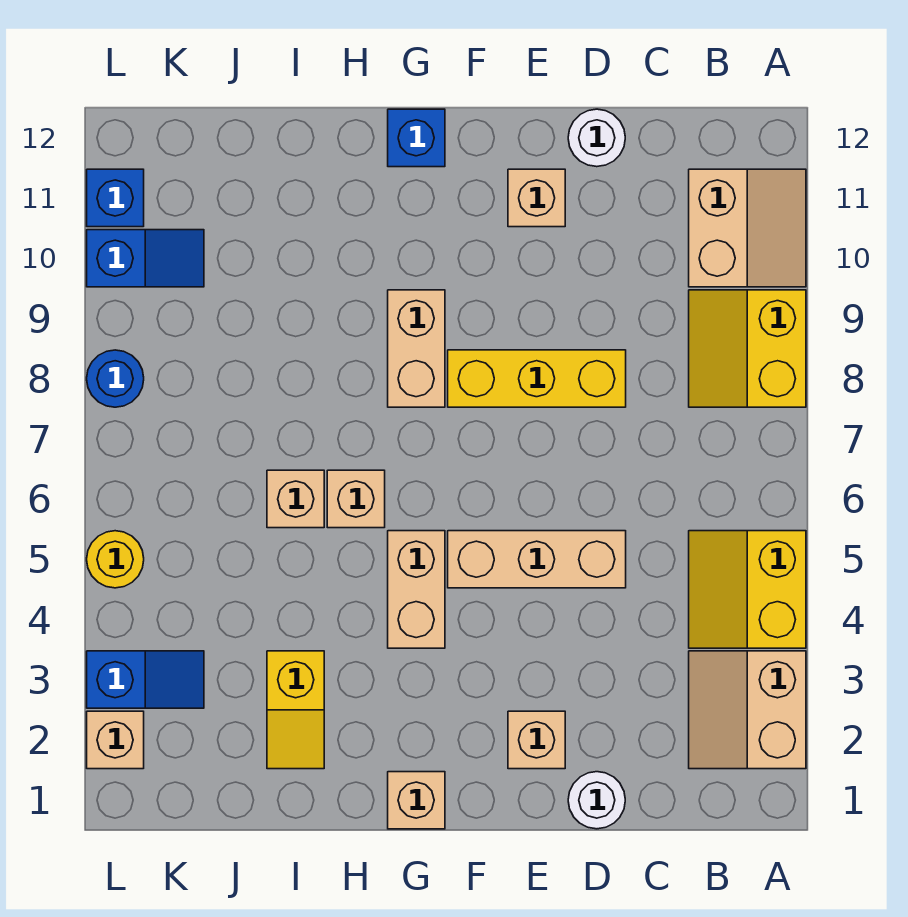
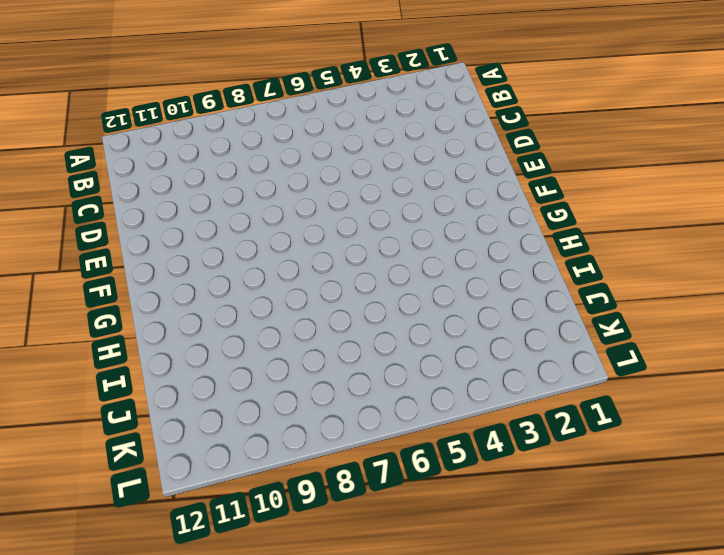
none -> tan 2x2 slope [689,651,806,769]
none -> yellow 2x2 slope [689,531,806,648]
none -> yellow 2x2 slope [689,290,806,407]

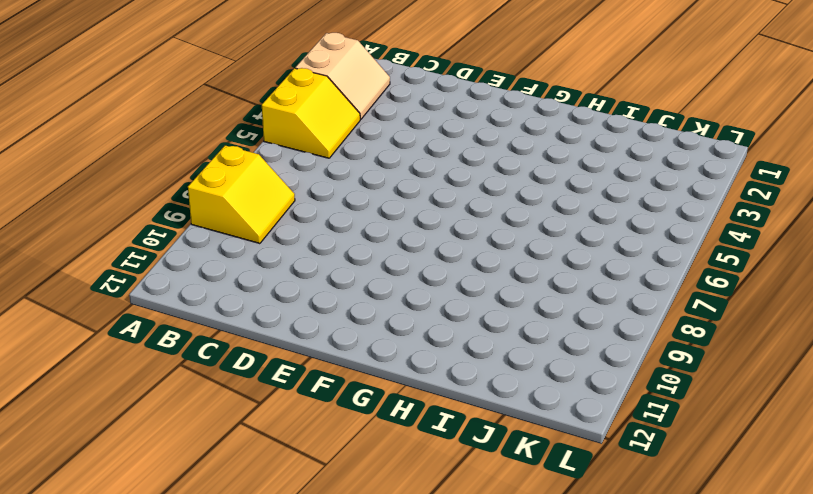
none -> tan 2x2 slope [689,169,806,287]
none -> white 1x1 round brick [568,772,625,829]
none -> tan 1x3 brick [448,531,626,588]

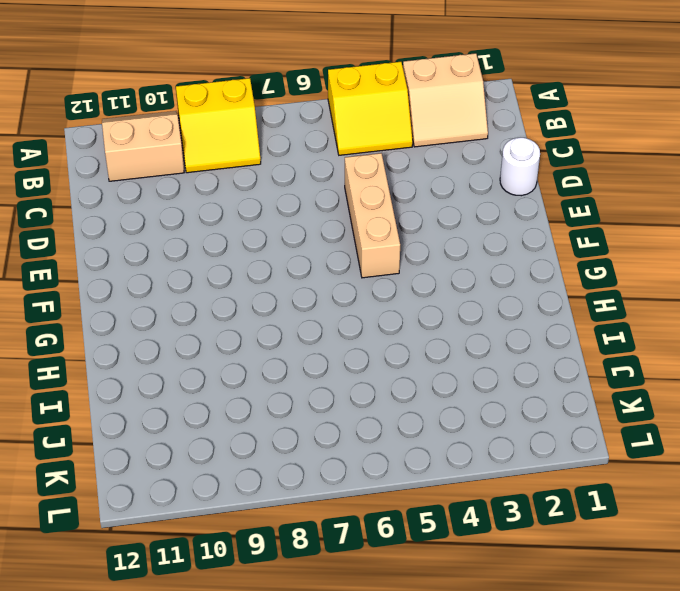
none -> yellow 1x3 brick [448,350,626,407]
none -> white 1x1 round brick [568,109,625,167]
none -> tan 1x1 brick [508,711,565,769]

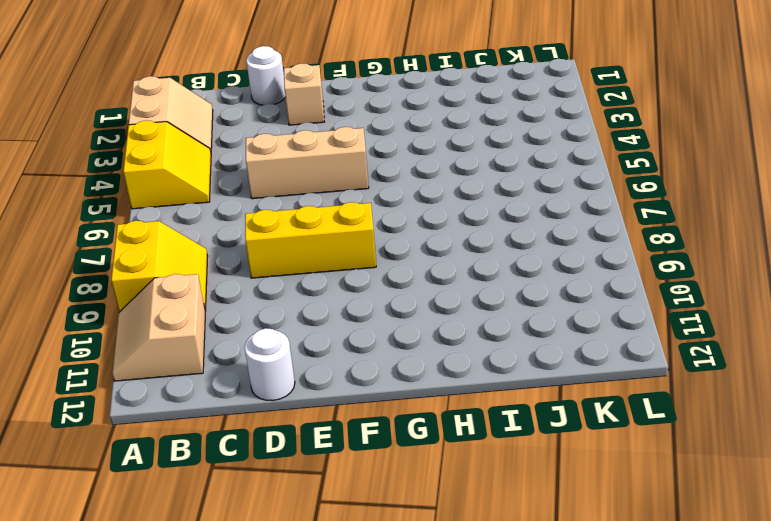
none -> tan 1x1 brick [508,169,565,227]
none -> tan 1x1 brick [388,772,445,829]
none -> tan 1x2 brick [388,531,445,648]

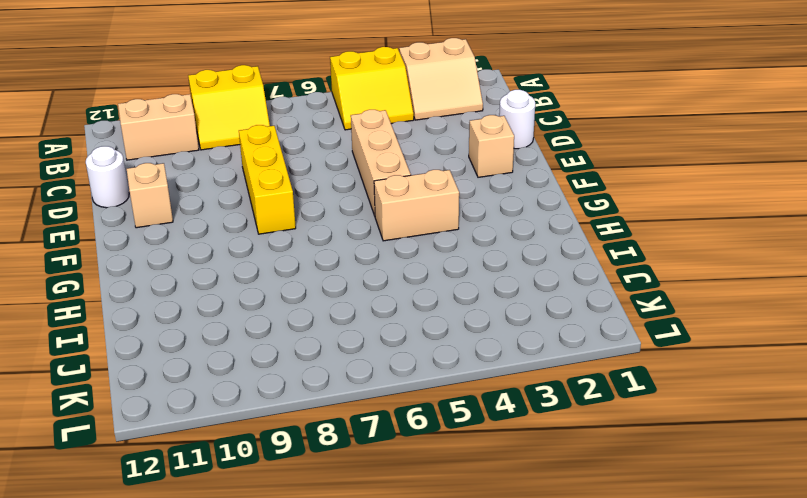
none -> tan 1x1 brick [388,772,445,829]
none -> tan 1x2 brick [388,290,445,407]
none -> blue 1x1 brick [388,109,445,167]

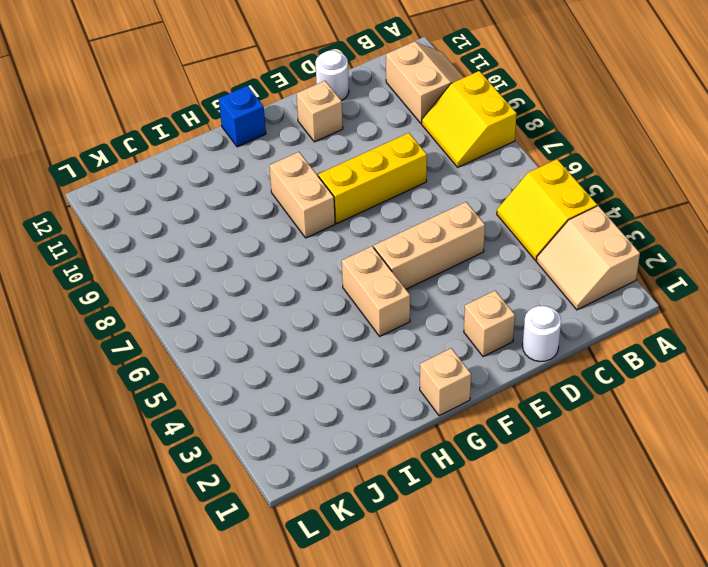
none -> tan 1x1 brick [327,470,385,528]
none -> yellow 1x2 slope [267,651,324,769]
none -> tan 1x1 brick [267,470,324,528]

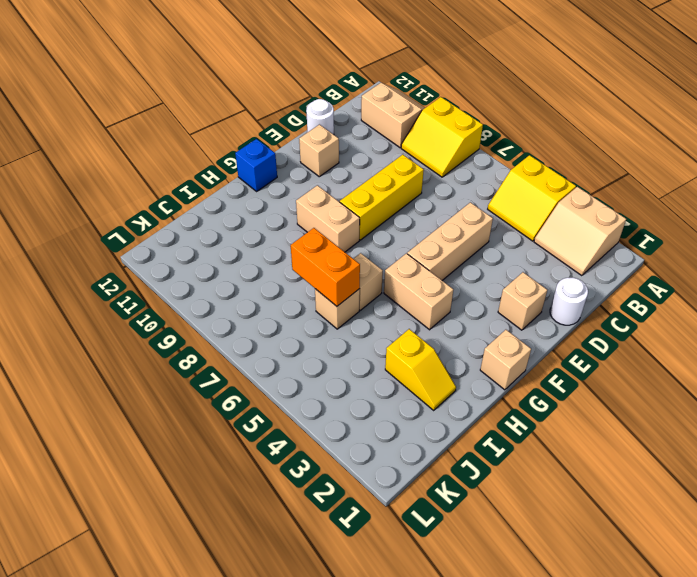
orange 1x2 brick [291,228,360,306] -> none
none -> blue 1x2 slope [87,651,204,708]
none -> blue 1x2 slope [87,230,204,287]
none -> tan 1x1 brick [87,711,144,769]

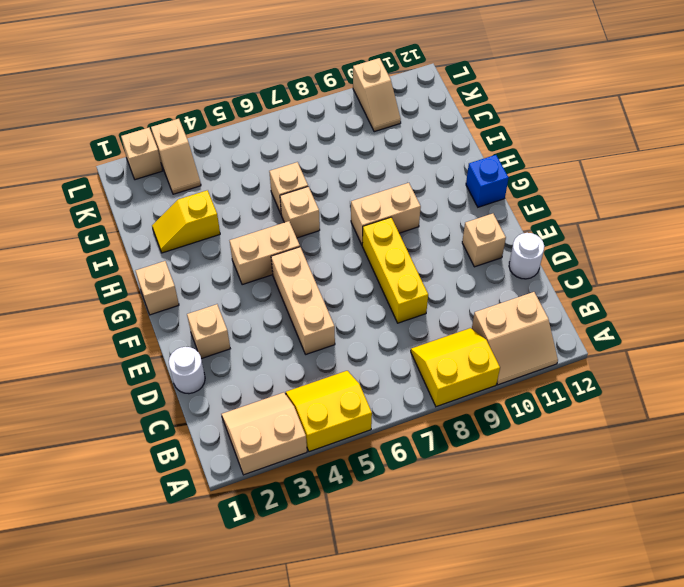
tan 1x2 slope [151,119,201,194] -> blue 1x2 slope [87,651,204,708]
tan 1x2 slope [353,58,401,132] -> blue 1x2 slope [87,230,204,287]
none -> yellow 1x1 round brick [87,531,144,588]
none -> blue 1x1 round brick [87,350,144,407]
none -> blue 1x1 brick [87,169,144,227]

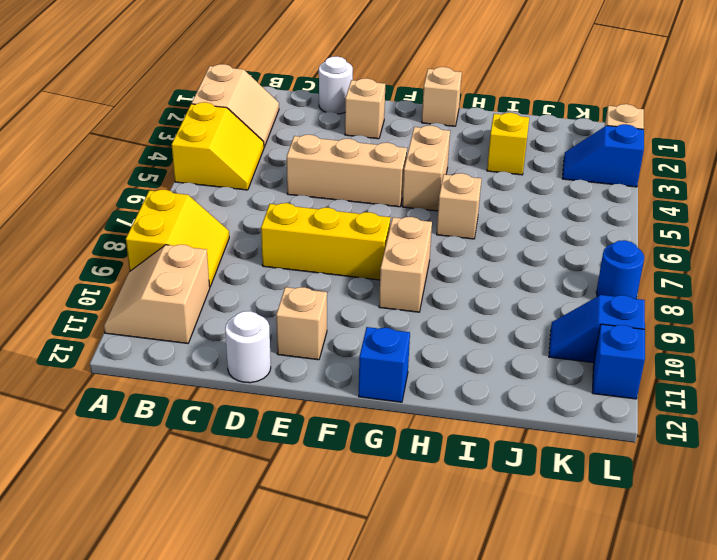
none -> tan 1x1 brick [267,470,324,528]
none -> yellow 1x1 round brick [87,531,144,588]

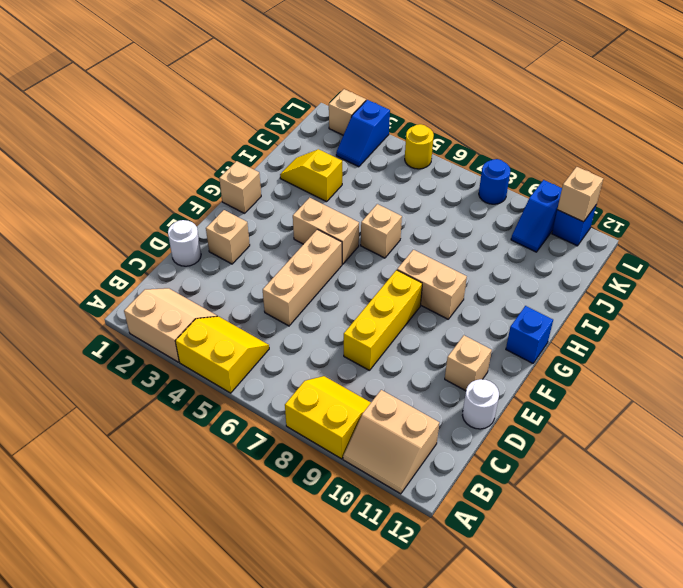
tan 1x1 brick [557,167,603,222] -> tan 1x1 brick moved to [267,470,324,528]

